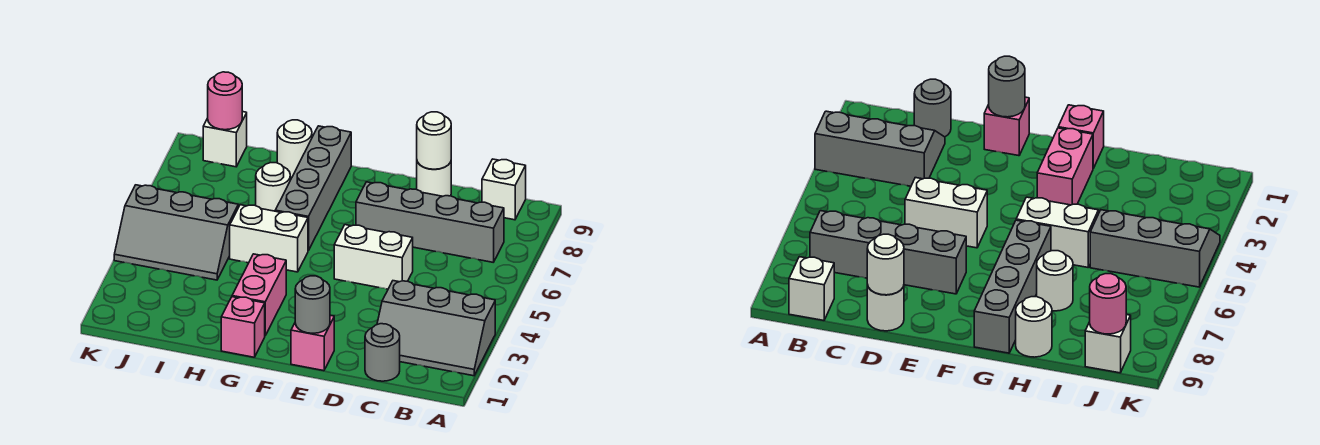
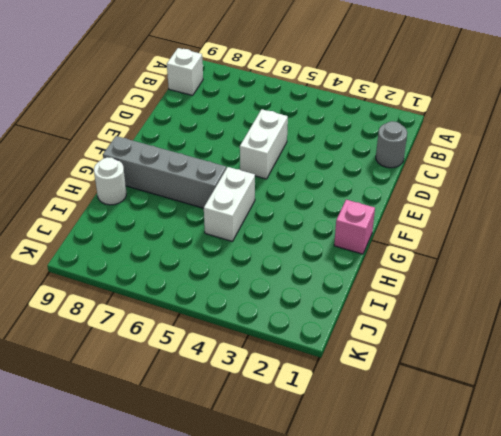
none -> grey 2x3 slope [377,281,495,376]
none -> grey 1x4 brick [356,182,504,262]
none -> white 1x1 round brick [417,162,451,196]

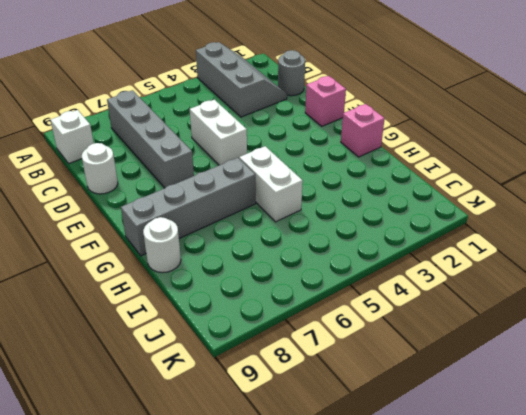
none -> pink 1x2 brick [232,254,286,335]
none -> white 1x1 round brick [256,163,290,211]
none -> grey 2x3 slope [114,185,238,280]

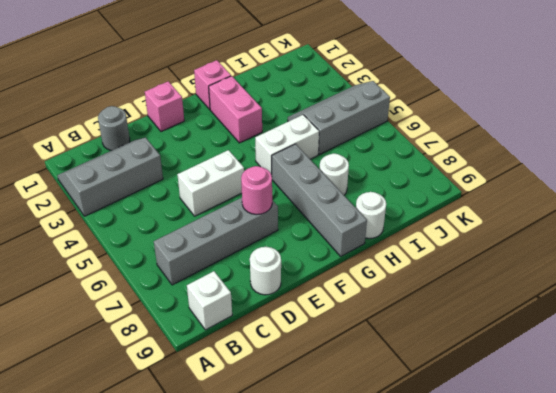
pink 1x1 round brick [241,166,272,215] -> pink 1x1 round brick moved to [208,72,242,130]
none -> white 1x1 brick [203,112,247,167]
none -> white 1x1 round brick [417,112,451,169]
none -> grey 1x1 round brick [295,276,330,333]

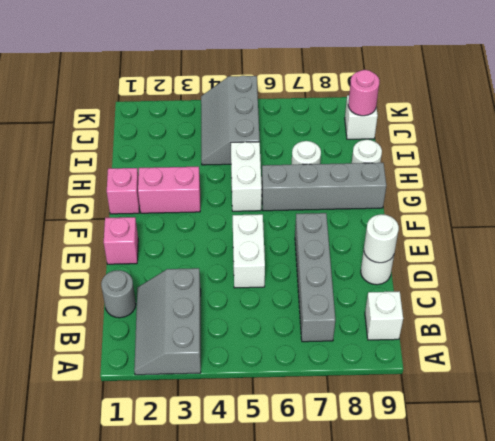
none -> grey 1x1 round brick [295,276,330,333]

